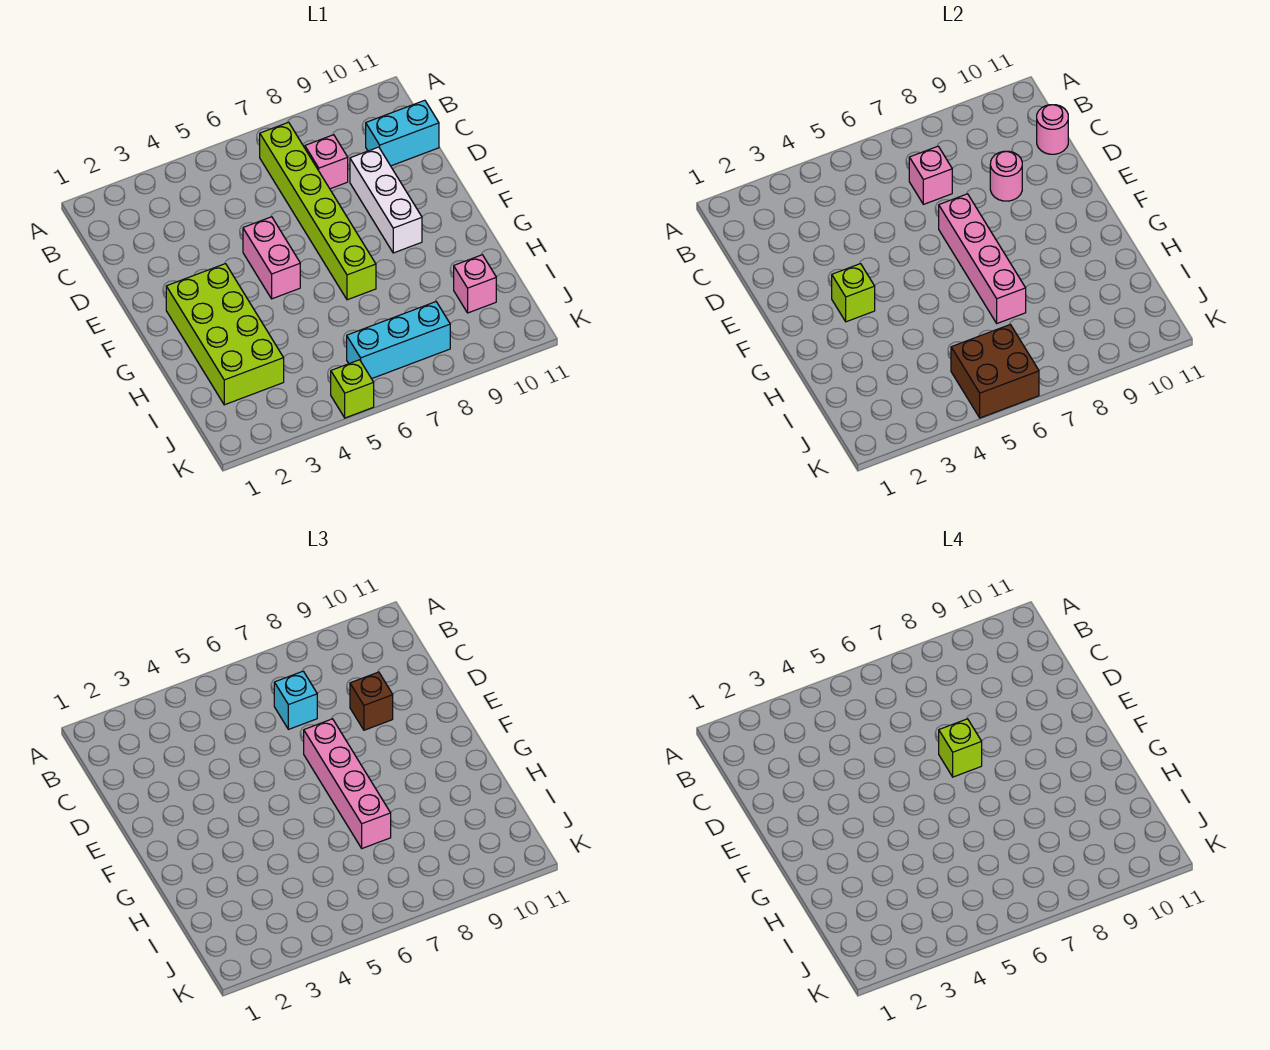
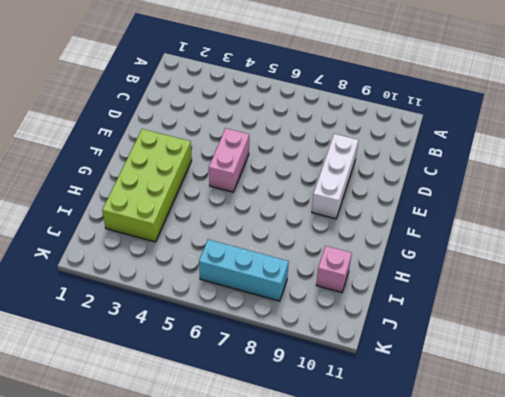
none -> lime 1x6 brick [260,122,376,300]
none -> pink 1x1 brick [305,135,348,189]
none -> cyan 1x2 brick [366,100,439,166]

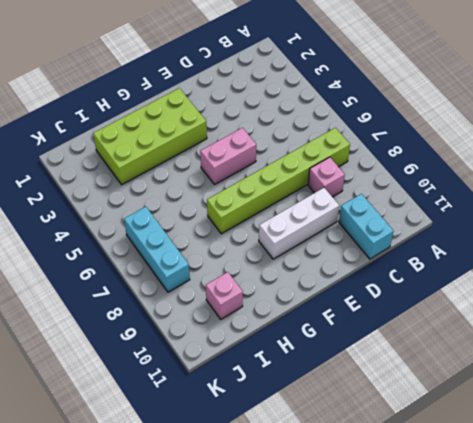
none -> lime 1x1 brick [331,360,374,418]
none -> pink 1x1 brick [909,146,952,204]
none -> pink 1x1 round brick [1037,105,1068,154]

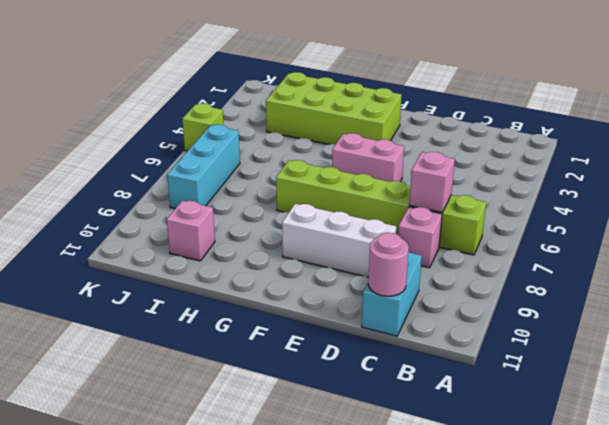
none -> pink 1x1 round brick [990,151,1022,201]
none -> pink 1x4 brick [939,194,1026,323]
none -> lime 1x1 brick [832,264,875,322]

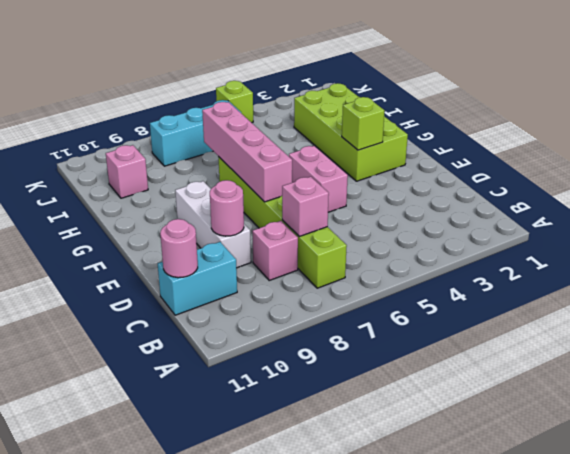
none -> brown 2x2 brick [951,325,1039,418]
none -> cyan 1x1 brick [274,671,317,729]
none -> brown 1x1 brick [350,672,393,730]

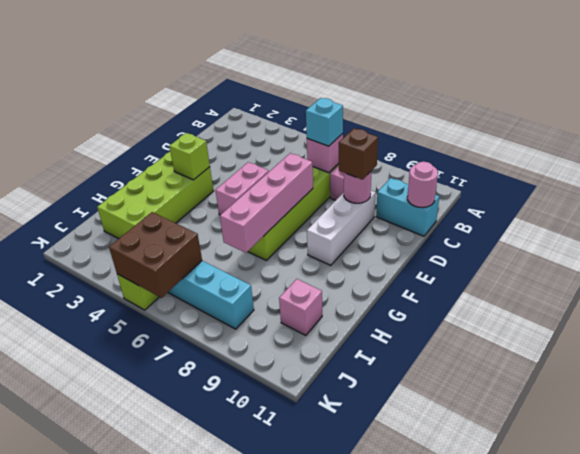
none -> pink 1x4 brick [304,719,391,848]
none -> lime 1x1 brick [939,719,982,777]

